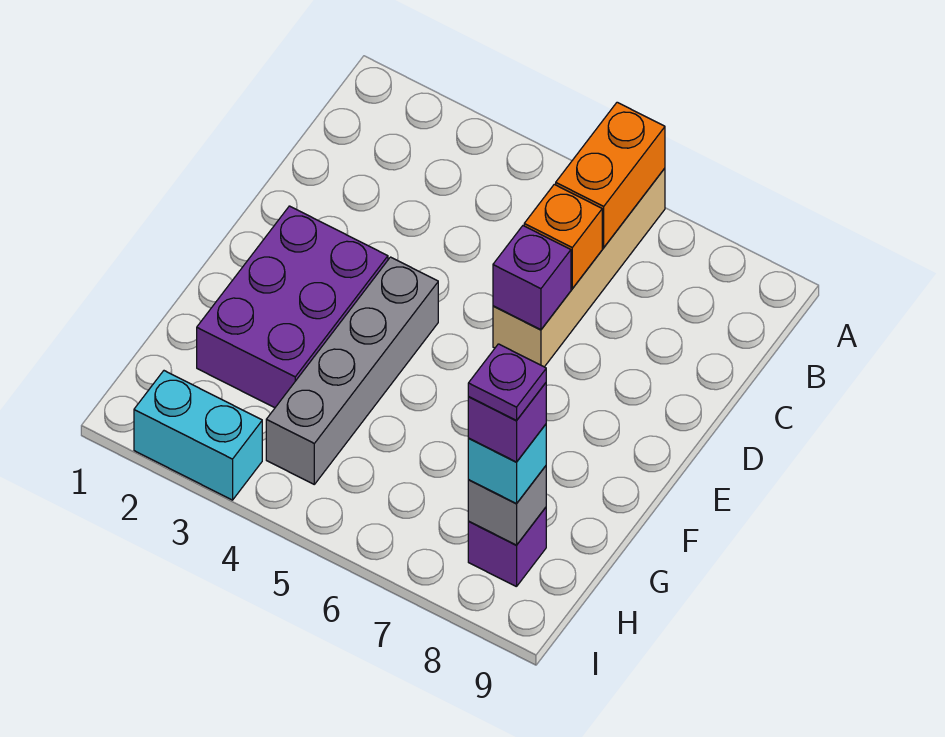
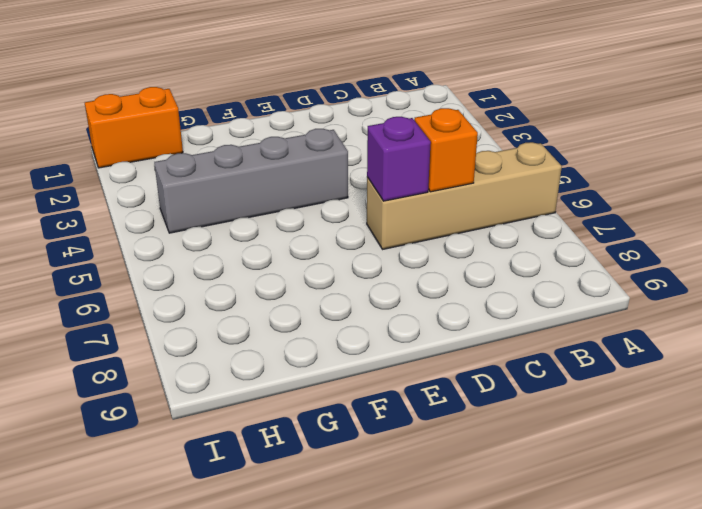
orange 1x2 brick [85,87,183,168] -> orange 1x2 brick moved to [556,102,665,247]
none -> purple 2x3 brick [197,206,388,408]
none -> purple 1x1 brick [468,507,546,587]
none -> cyan 1x2 brick [134,371,262,500]

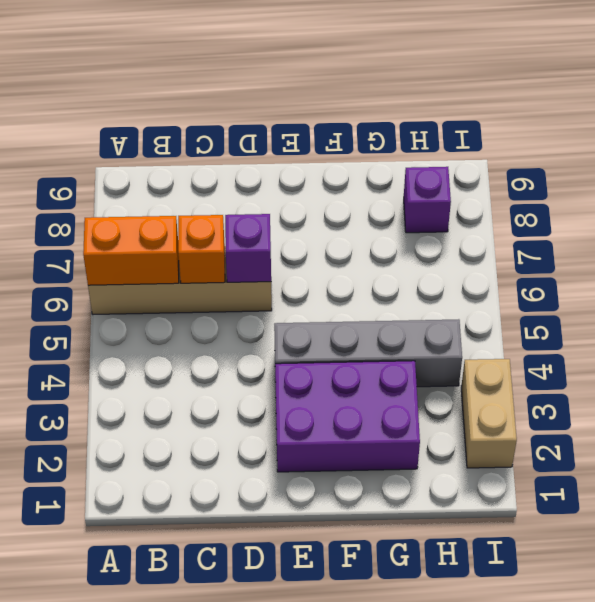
tan 1x2 brick [461,359,517,468] -> cyan 1x2 brick [134,371,262,500]
none -> grey 1x1 brick [468,466,546,545]
none -> cyan 1x1 brick [468,424,546,504]
none -> purple 1x1 brick [468,383,546,462]

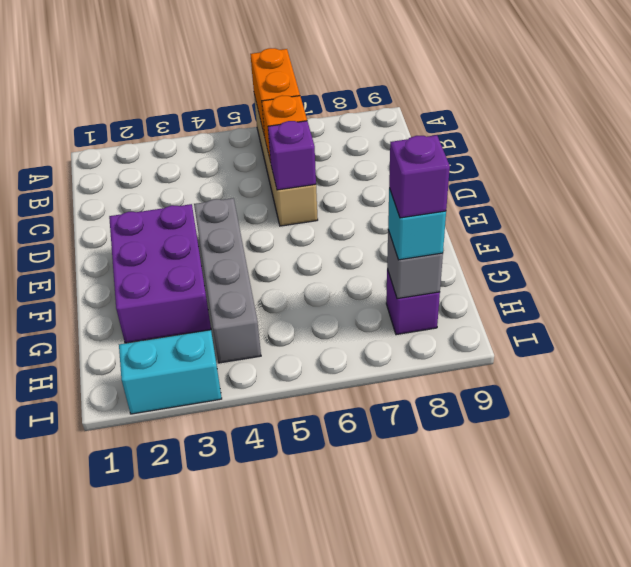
none -> purple 1x1 plate [468,344,546,420]

